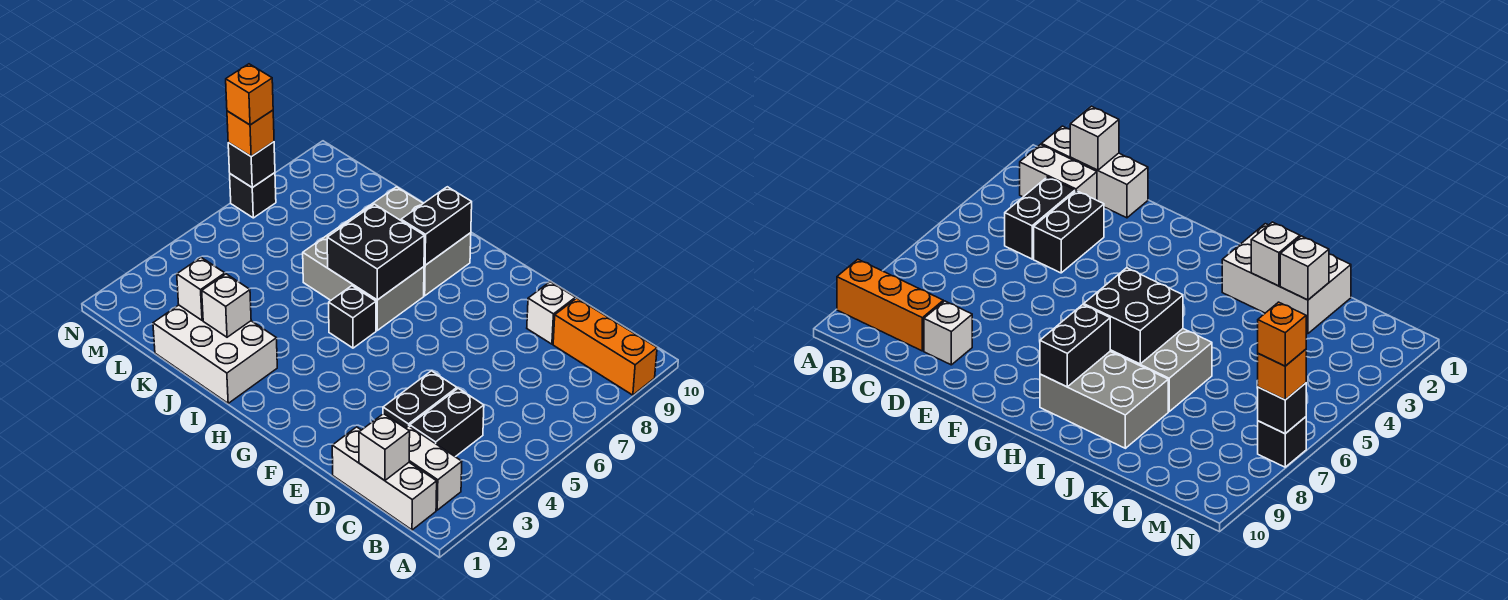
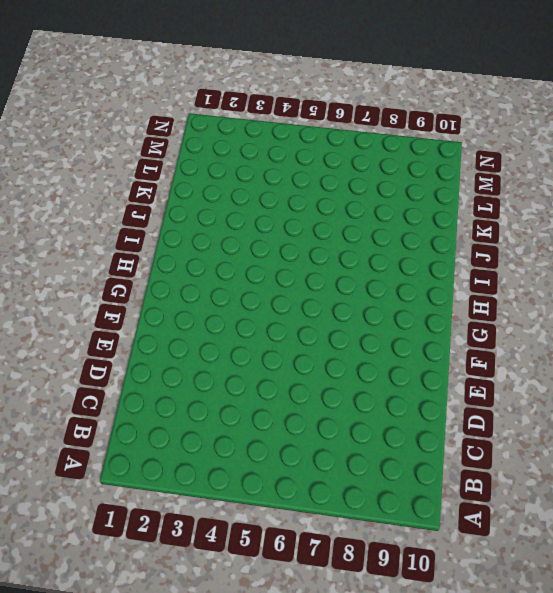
none -> orange 1x3 brick [553,298,657,395]
none -> white 1x3 brick [332,427,437,530]
none -> white 1x2 brick [406,426,462,510]

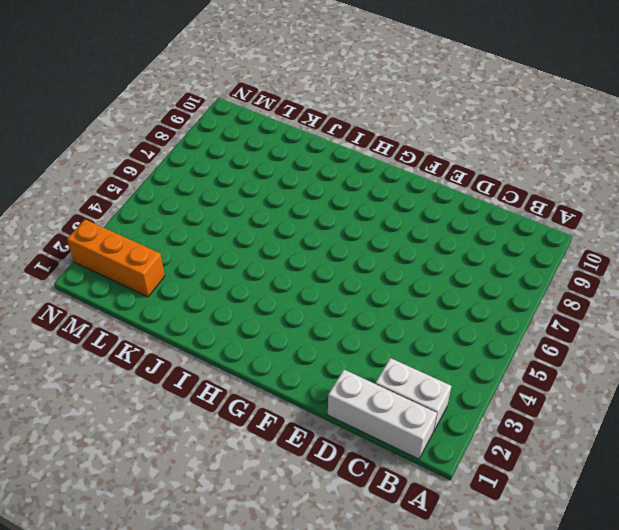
orange 1x3 brick [67,219,165,297] -> orange 1x3 brick moved to [553,298,657,395]
none -> black 1x2 brick [410,388,484,457]
none -> black 1x2 brick [383,371,457,428]
none -> white 1x1 brick [527,282,576,344]

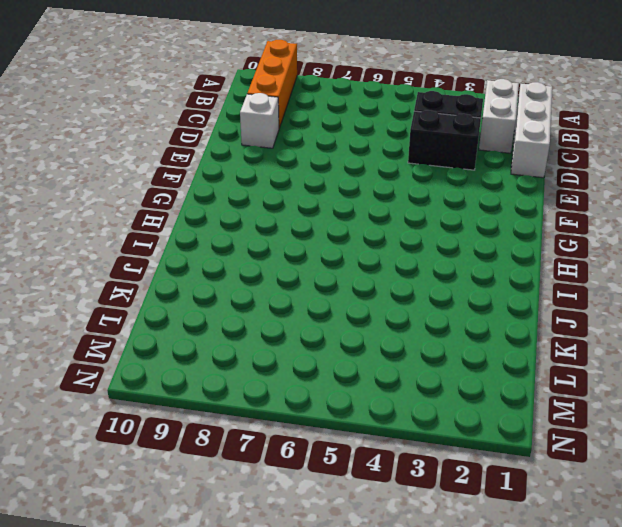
none -> black 1x1 brick [329,286,376,348]
none -> grey 2x3 brick [303,220,424,330]
none -> grey 2x3 brick [351,187,471,296]

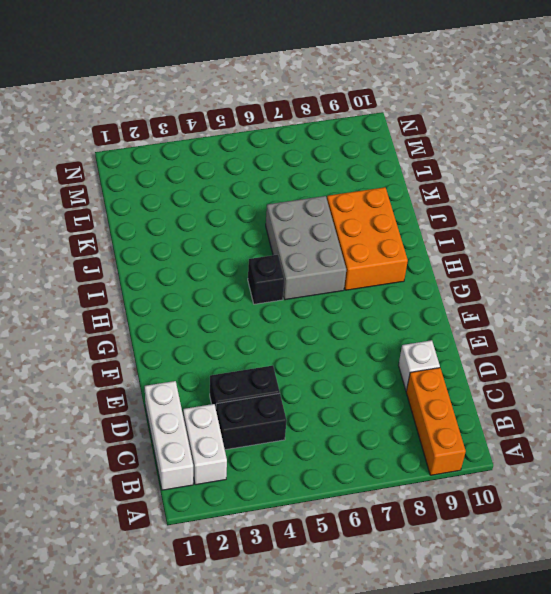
orange 2x3 brick [327,187,408,290] -> grey 2x3 brick [351,187,471,296]
none -> white 2x3 brick [153,305,277,403]
none -> black 1x1 brick [230,173,276,218]
none -> white 1x1 brick [359,414,410,480]

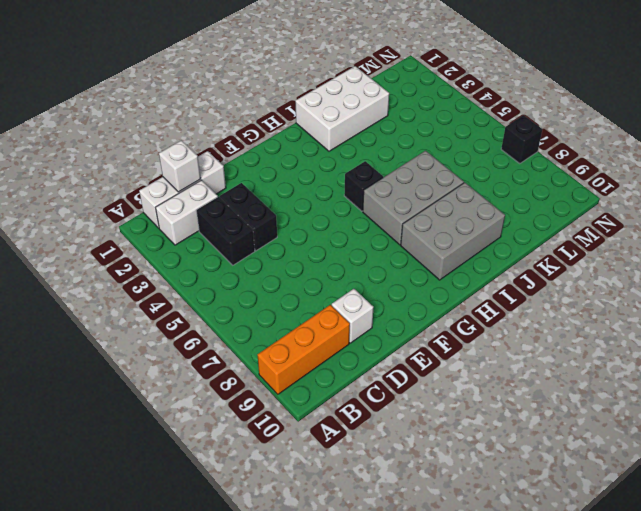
none -> black 2x2 brick [327,204,424,300]
none -> black 1x2 brick [401,187,472,265]
none -> white 1x1 brick [202,274,251,337]

